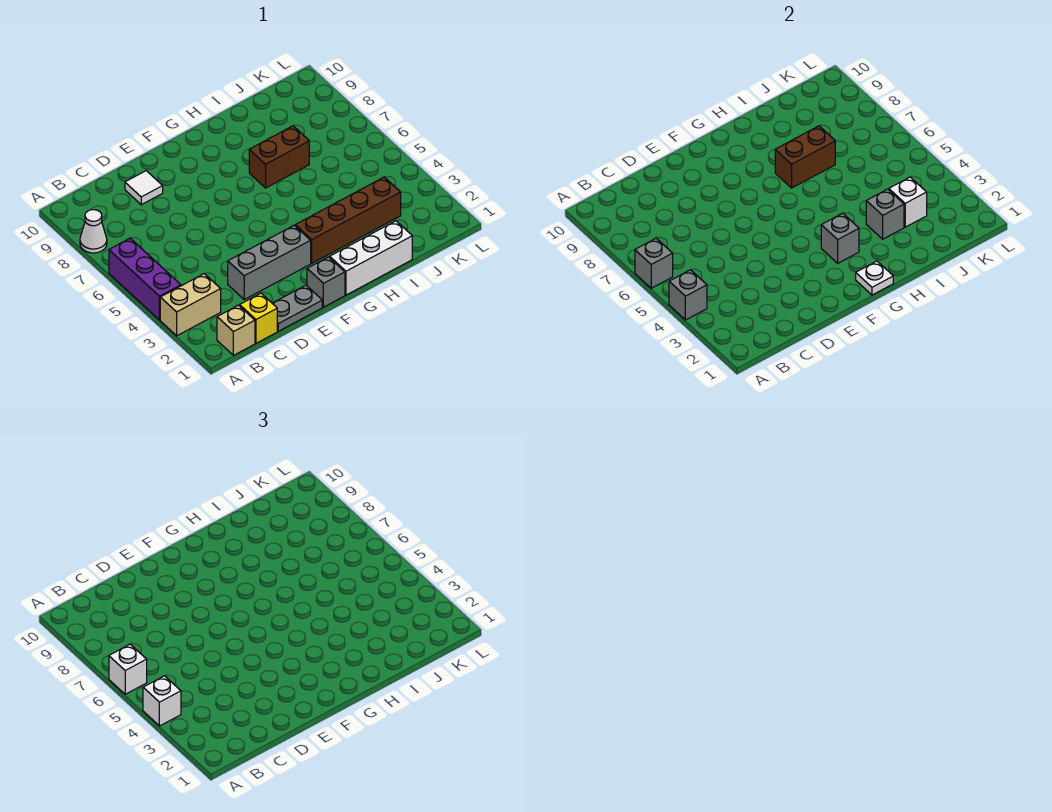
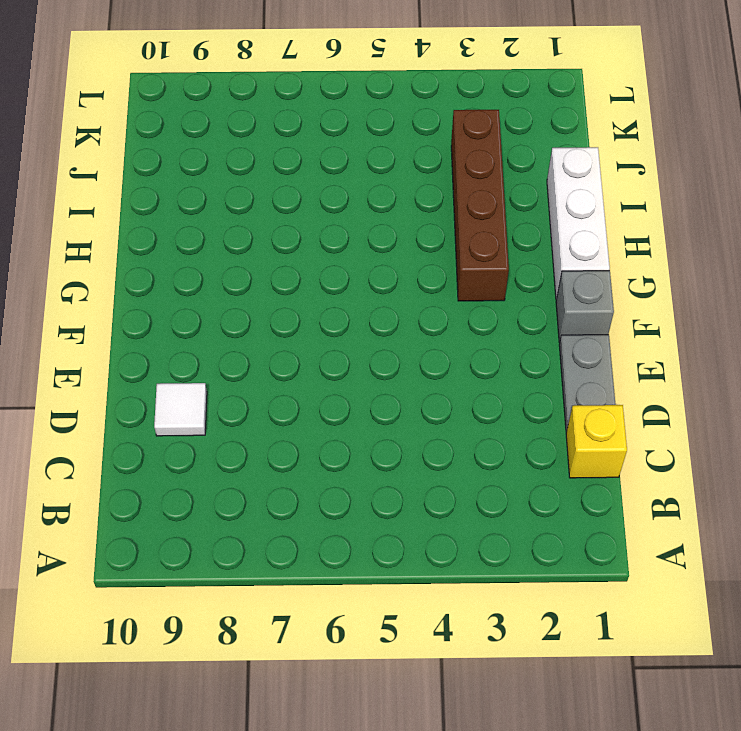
none -> tan 1x2 brick [160,274,221,336]
none -> purple 1x3 brick [109,238,181,320]
none -> white 1x1 cone [80,210,107,253]

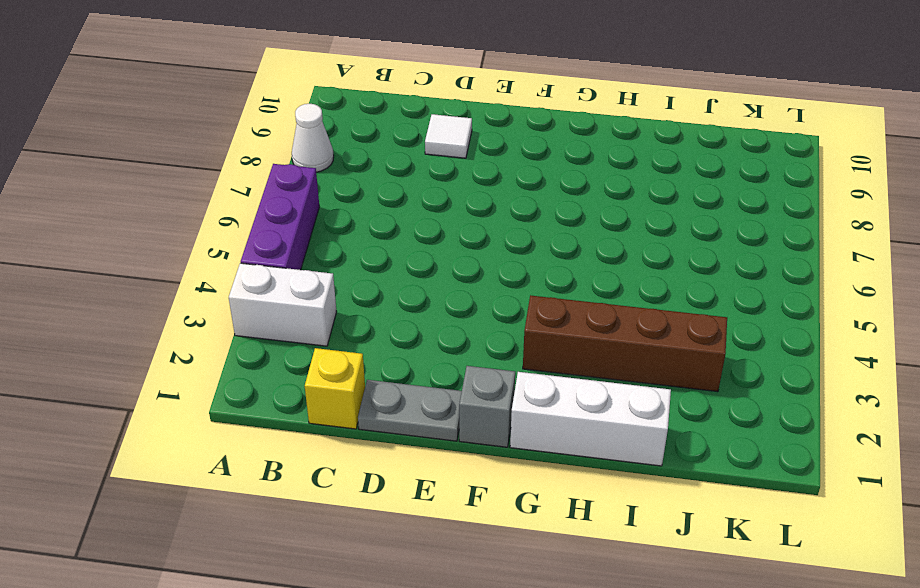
white 1x2 brick [229,263,337,346] -> tan 1x2 brick [160,274,221,336]
none -> tan 1x1 brick [217,305,255,355]
none -> grey 1x3 brick [228,225,311,299]
none -> brown 1x2 brick [249,126,309,188]

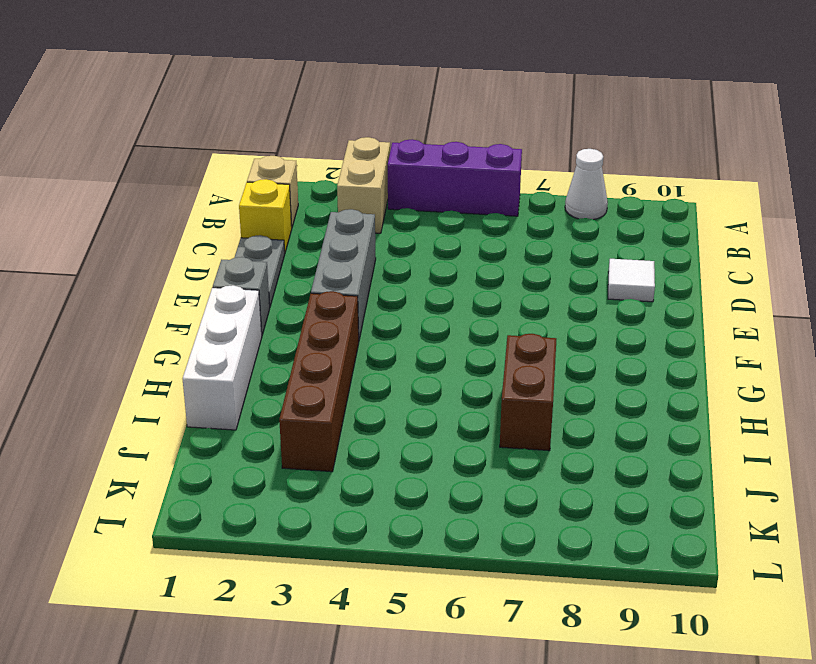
none -> grey 1x1 brick [669,270,707,320]
none -> grey 1x1 brick [635,238,673,288]
none -> white 1x1 plate [856,261,893,295]

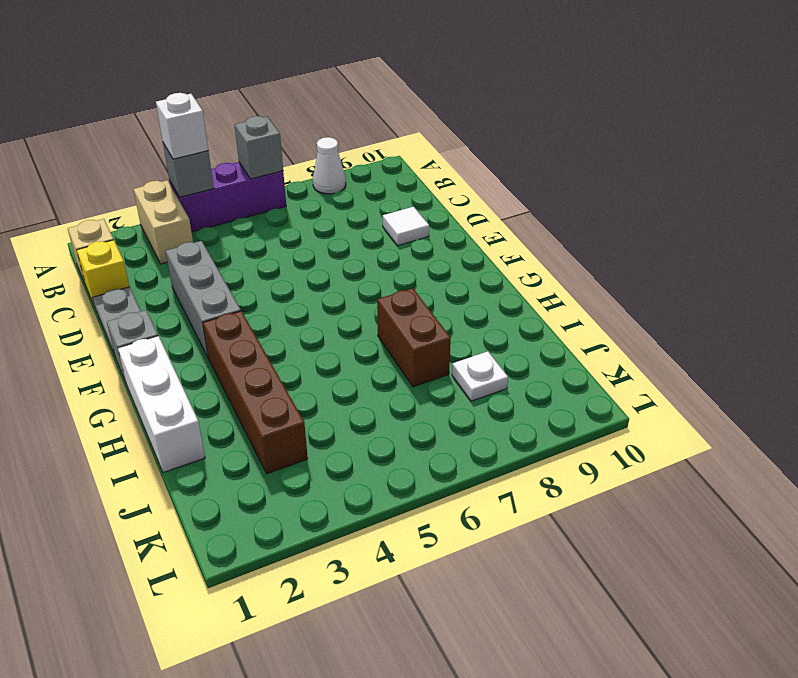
white 1x1 plate [452,351,508,401] -> white 1x1 plate moved to [856,261,893,295]
none -> grey 1x1 brick [821,213,859,263]
none -> brown 1x2 brick [775,126,835,188]
none -> grey 1x1 brick [866,189,904,239]

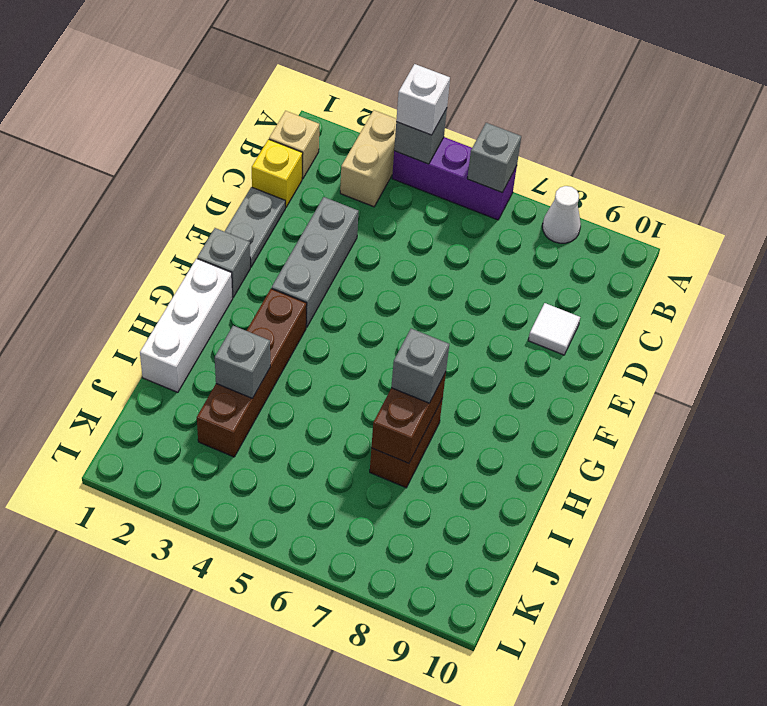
grey 1x1 brick [391,329,449,403] -> grey 1x1 brick moved to [821,213,859,263]
none -> white 1x1 plate [856,261,893,295]
none -> white 1x1 brick [889,177,927,227]
none -> white 1x1 brick [109,644,147,694]

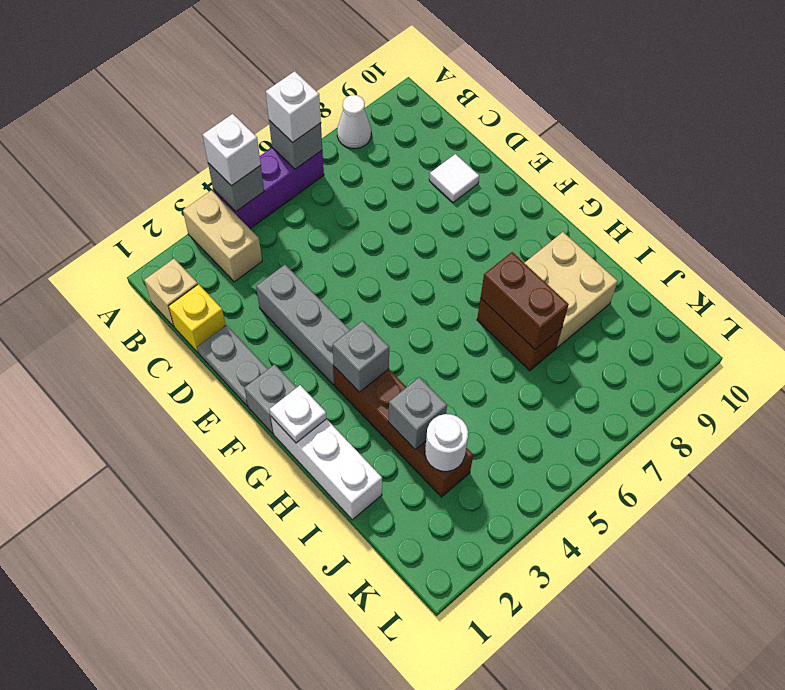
tan 2x2 brick [525,232,617,347] -> none
white 1x1 round brick [425,414,468,471] -> white 1x1 brick [889,177,927,227]

